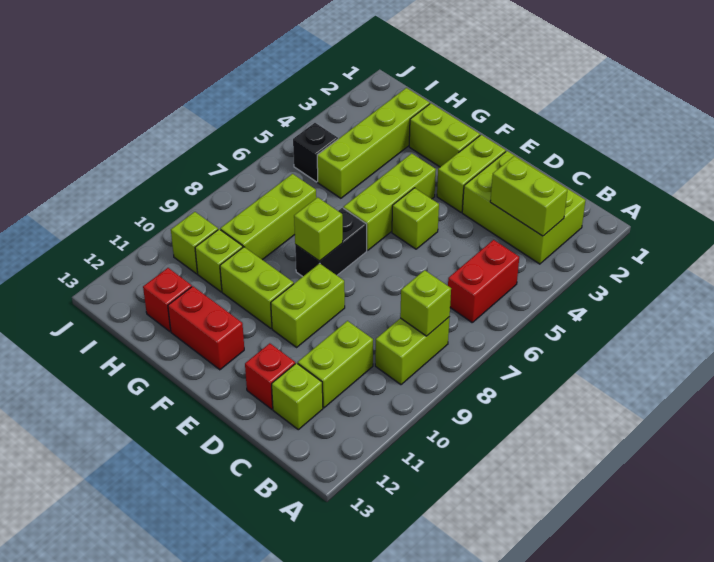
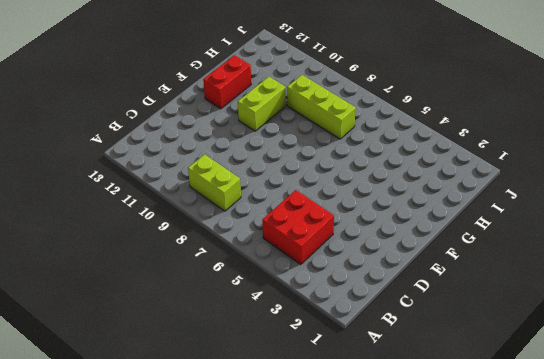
red 2x2 brick [262,190,334,265] -> red 1x2 brick [448,240,519,322]
none -> lime 2x3 brick [462,151,586,264]
none -> lime 1x2 brick [298,321,373,408]
none -> lime 1x1 brick [272,363,323,430]

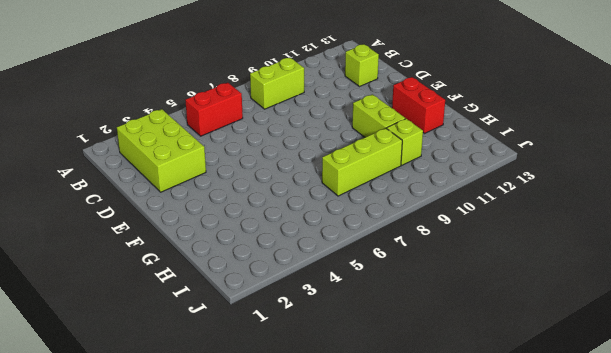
none -> lime 1x2 brick [298,321,373,408]
none -> red 1x1 brick [245,343,295,409]
none -> lime 1x2 brick [437,135,506,212]

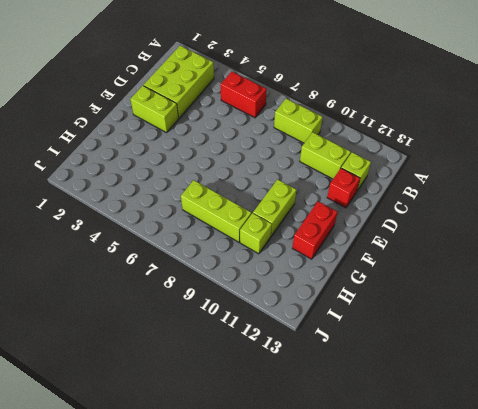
none -> lime 1x1 brick [392,188,439,249]
none -> lime 1x2 brick [271,263,345,347]
none -> lime 1x2 brick [409,103,480,167]

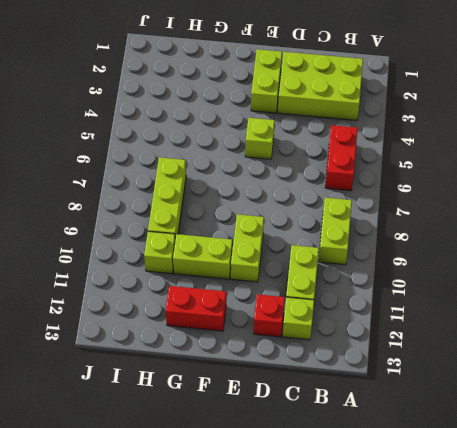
none -> lime 1x2 brick [409,103,480,167]
none -> lime 1x3 brick [343,153,436,251]
none -> black 1x2 brick [295,208,367,277]

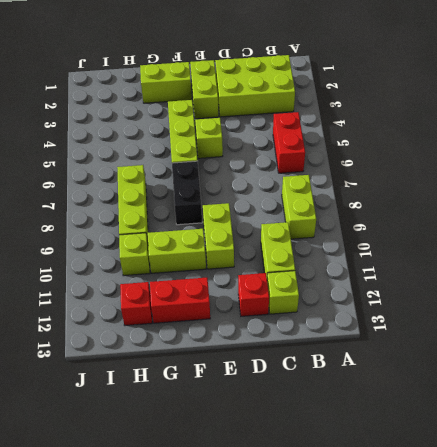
none -> lime 1x4 brick [317,88,430,198]
none -> black 1x1 brick [293,123,338,182]
none -> lime 1x1 brick [171,212,218,274]

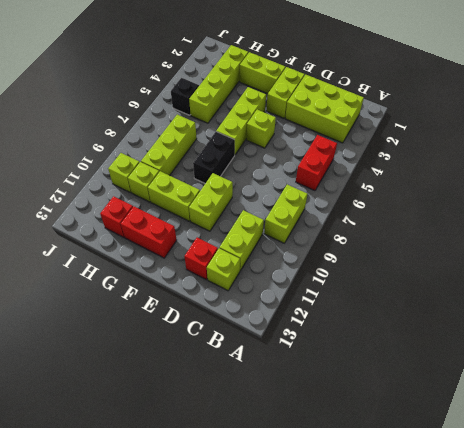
none -> lime 1x2 brick [490,156,567,236]
none -> lime 1x1 brick [400,270,451,336]
none -> lime 1x1 brick [294,197,343,261]

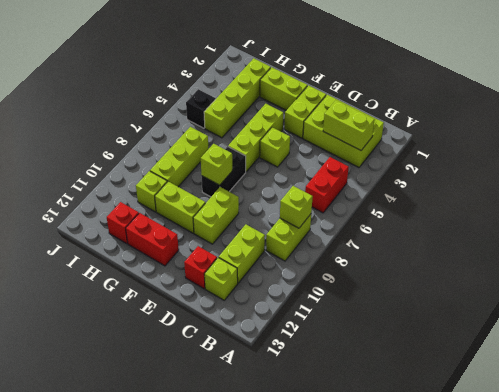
none -> lime 1x1 brick [171,212,218,274]

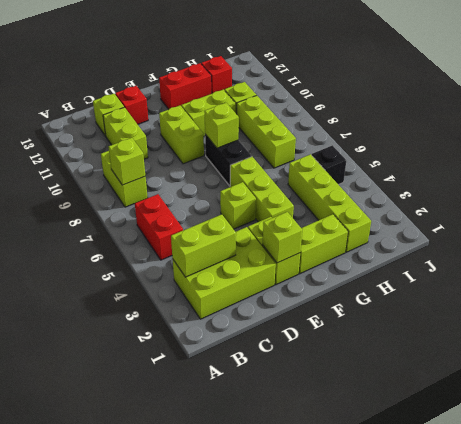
lime 1x1 brick [263,212,302,263] -> lime 1x1 brick moved to [171,212,218,274]

